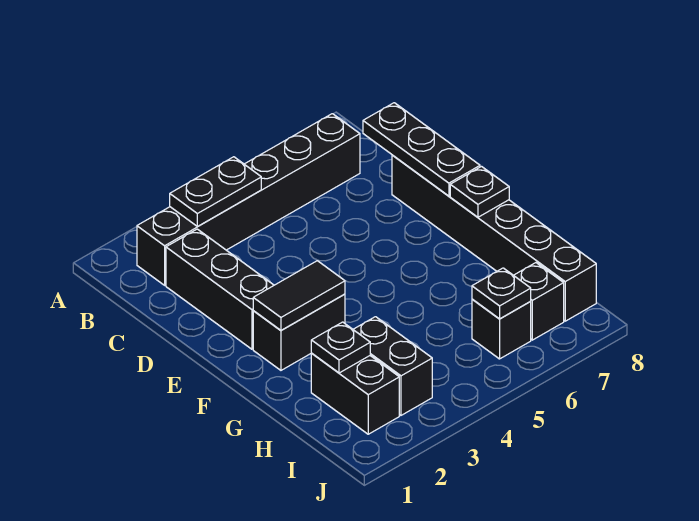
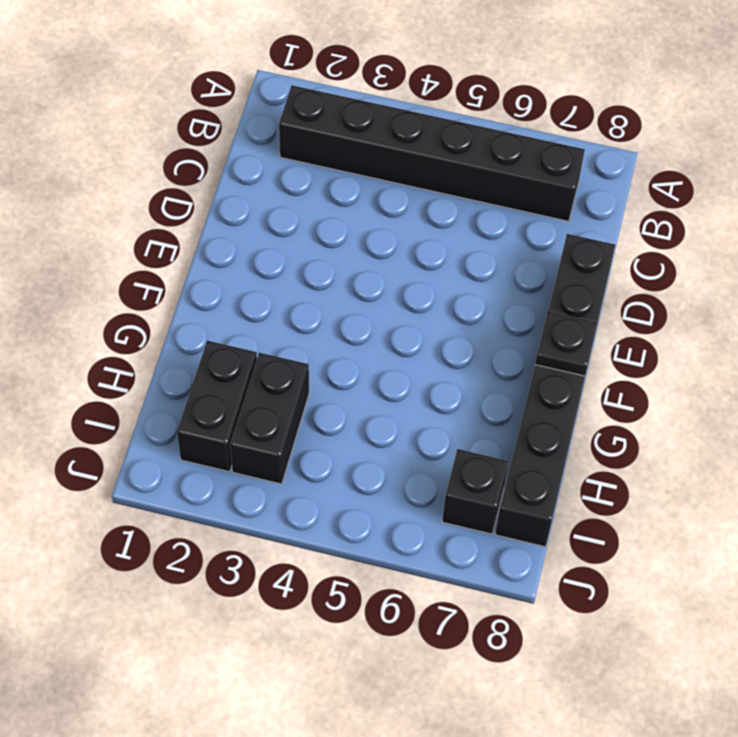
none -> black 1x3 brick [166,229,274,349]
none -> black 1x2 brick [253,294,345,370]
none -> black 1x1 brick [472,299,531,359]

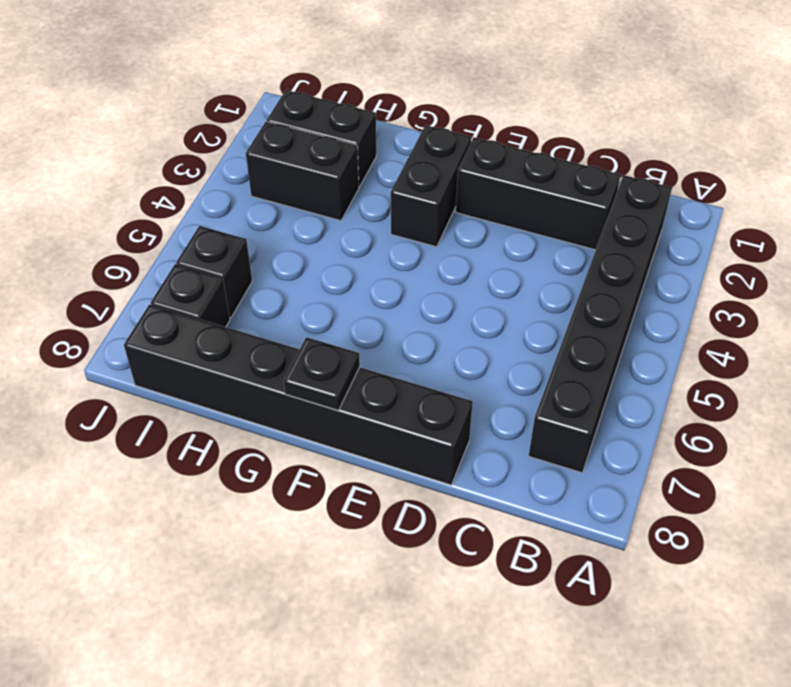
none -> black 1x2 plate [170,157,261,226]
none -> black 1x3 plate [363,103,480,196]
none -> black 1x2 tile [253,261,345,330]

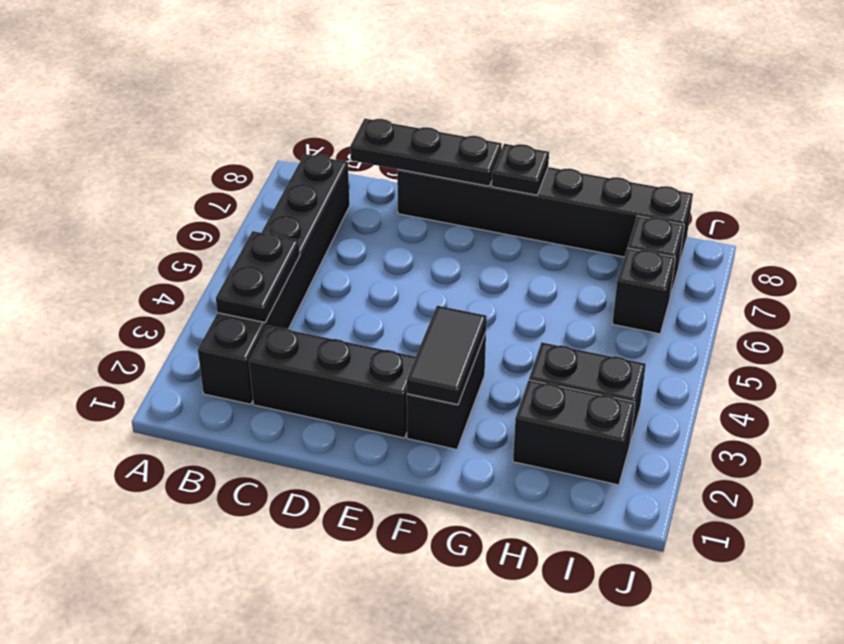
none -> black 1x1 plate [311,322,370,373]
none -> black 1x1 plate [472,268,531,319]

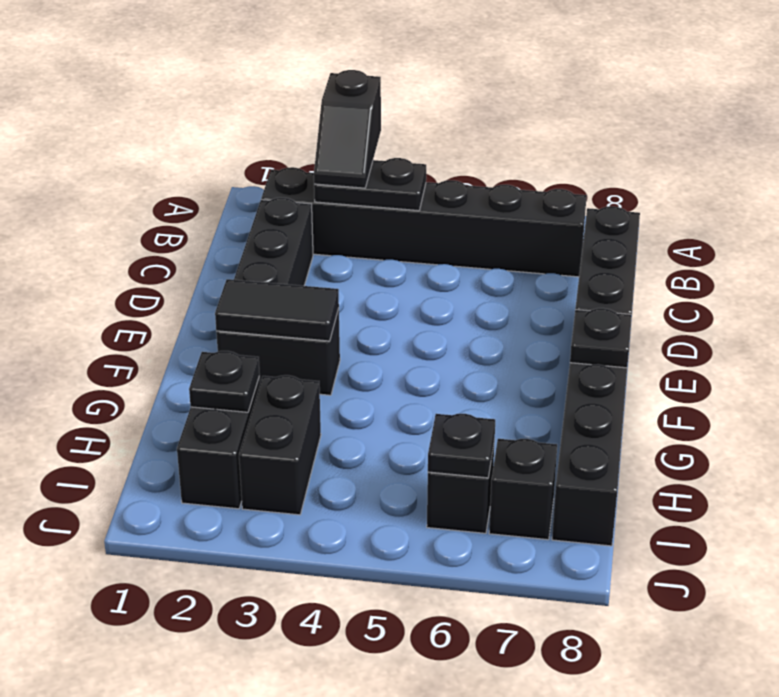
black 1x2 slope [314,70,381,188] -> none

